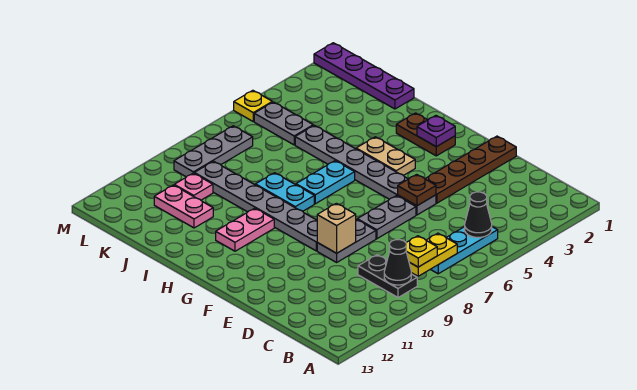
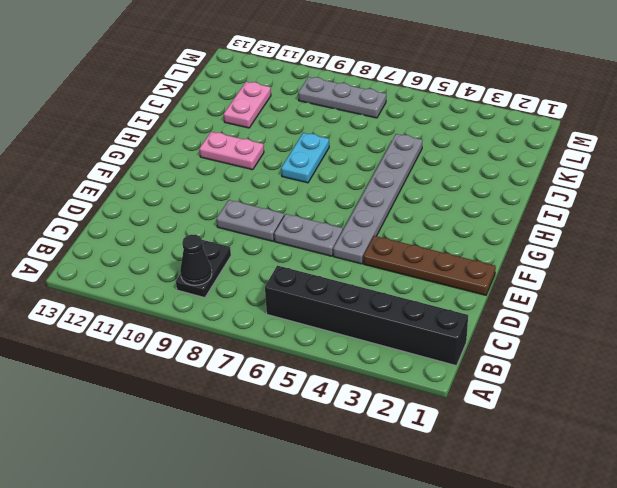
black 1x6 brick [265,265,468,366] -> cyan 1x3 plate [431,227,498,274]
none -> grey 1x6 plate [194,161,317,251]
none -> brown 1x2 plate [396,113,455,156]
none -> tan 1x2 plate [356,137,415,176]

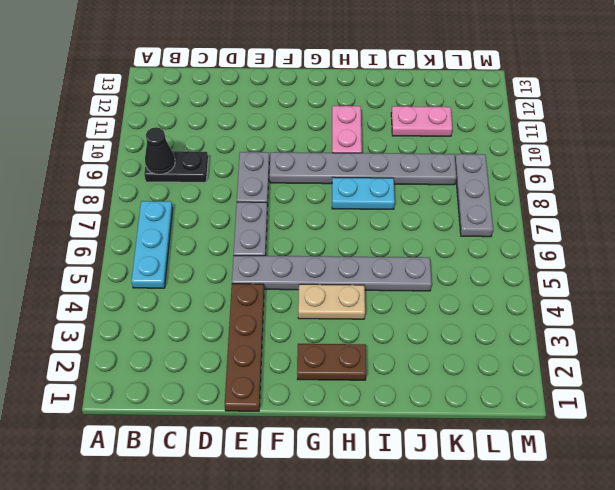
none -> cyan 1x2 plate [296,161,355,204]
none -> purple 1x4 plate [314,43,414,109]
none -> grey 1x2 plate [254,102,313,145]

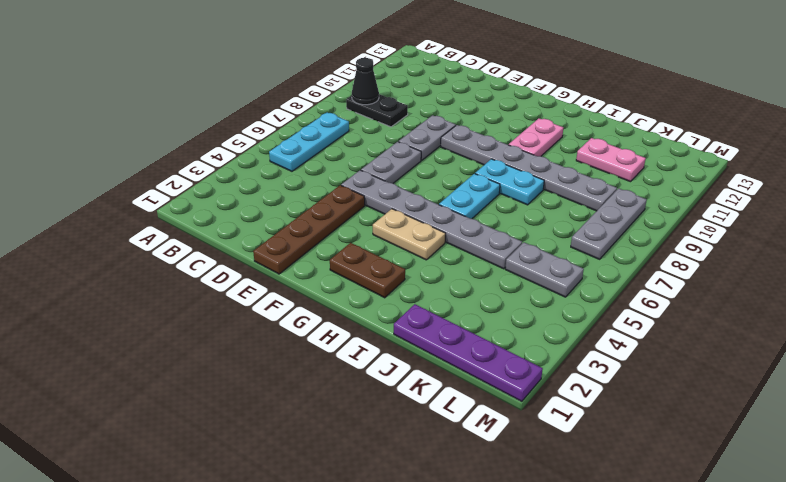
none -> pink 1x1 plate [174,173,213,200]
none -> yellow 1x1 plate [234,90,272,121]
none -> black 1x1 cone [465,192,492,237]

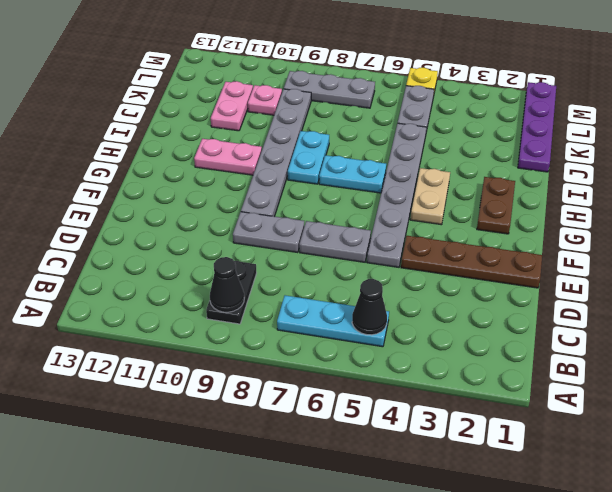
none -> yellow 1x2 plate [409,233,457,276]
none -> brown 1x1 plate [398,174,436,206]
none -> tan 1x1 brick [317,203,356,253]

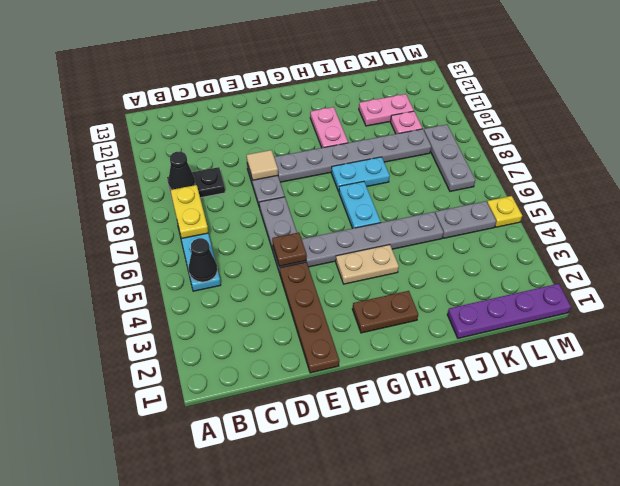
tan 1x1 tile [247,150,278,180] -> tan 1x1 brick [317,203,356,253]
none -> purple 1x1 plate [417,116,455,147]
none -> yellow 1x1 plate [406,236,437,267]

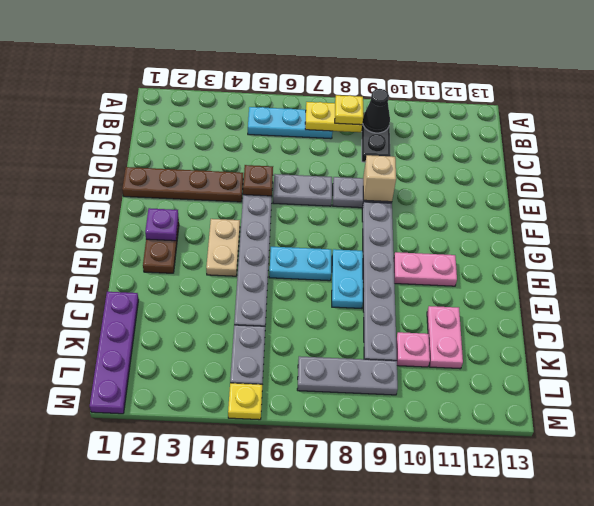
none -> black 1x1 cone [465,192,492,237]

